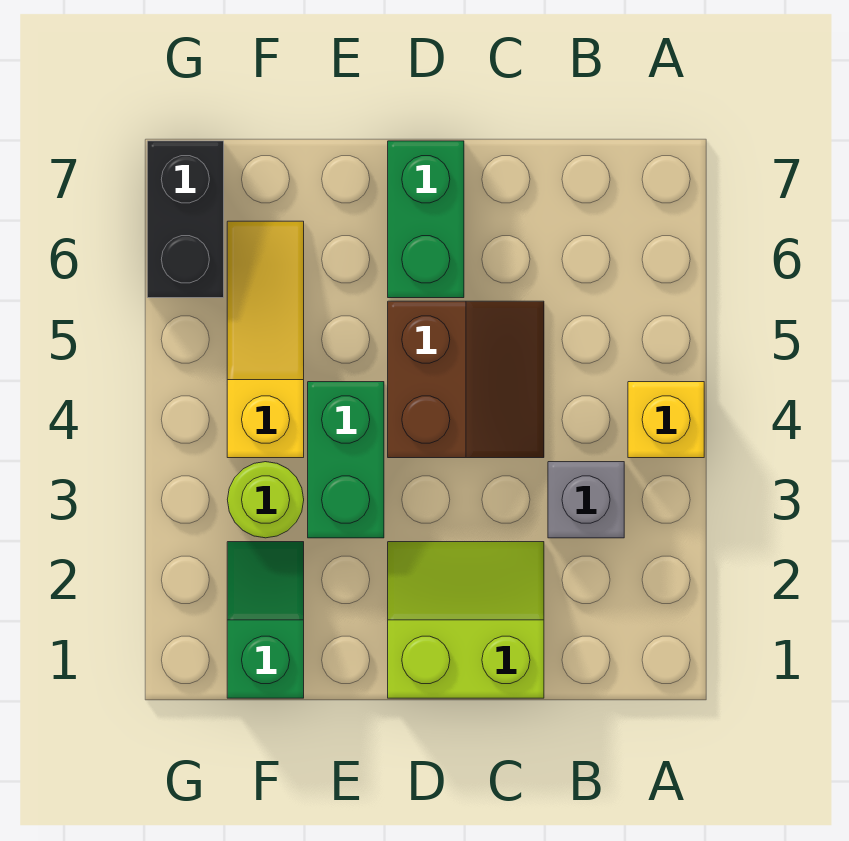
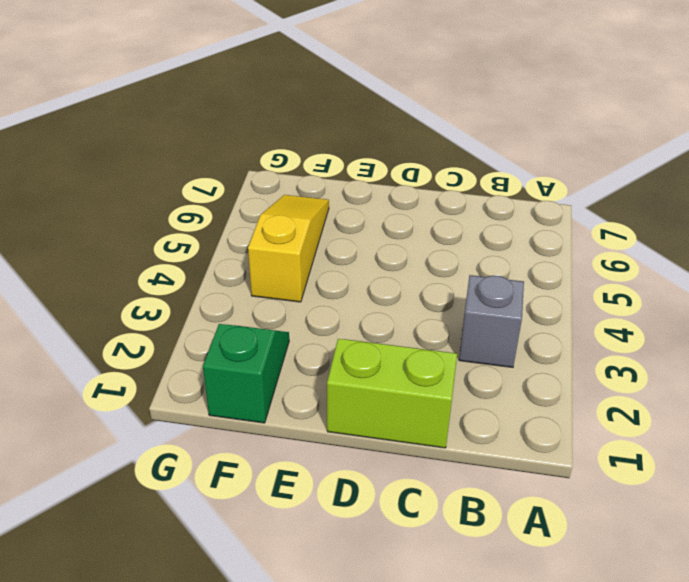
none -> yellow 1x1 brick [628,382,704,458]
none -> brown 2x2 slope [388,301,544,458]

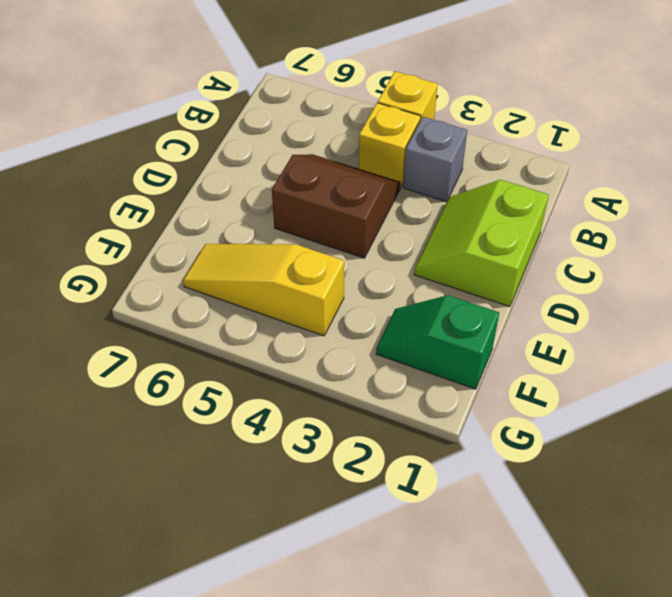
yellow 1x1 brick [358,103,421,187] -> none
none -> green 1x2 brick [388,141,464,298]
none -> green 1x2 brick [308,382,384,538]

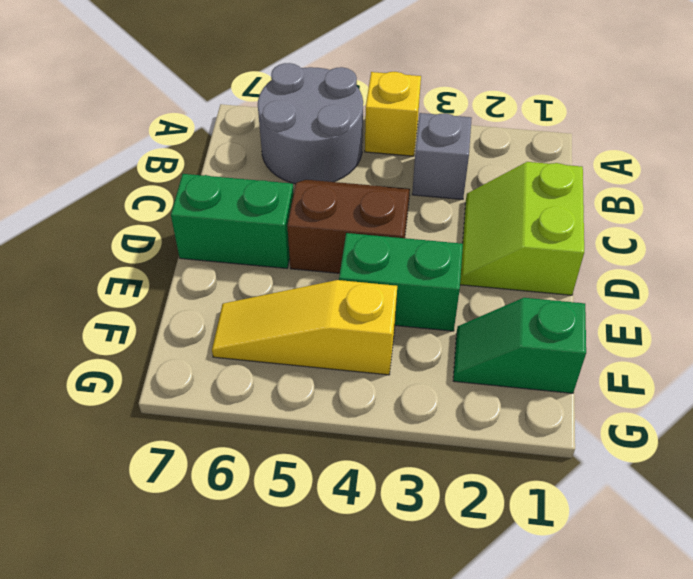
grey 2x2 round brick [258,63,363,184] -> none
none -> lime 1x1 round brick [227,462,304,538]
none -> black 1x2 brick [147,141,224,298]

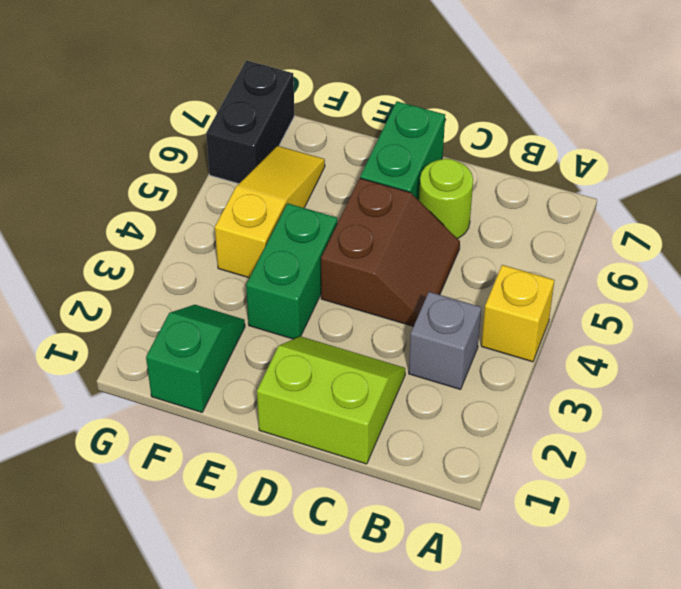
lime 1x1 round brick [419,159,473,239] -> lime 1x1 round brick moved to [227,462,304,538]

